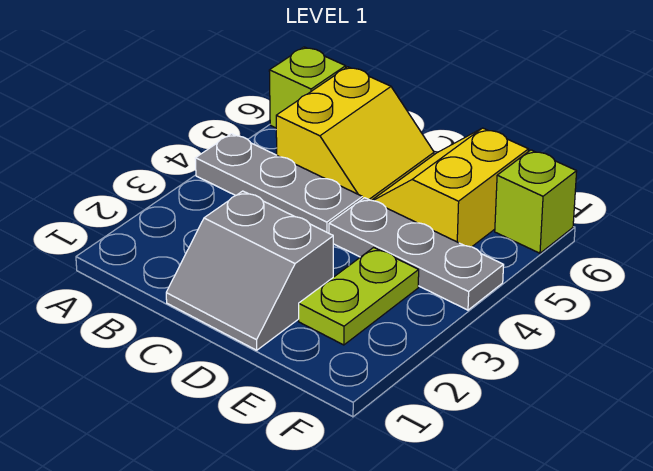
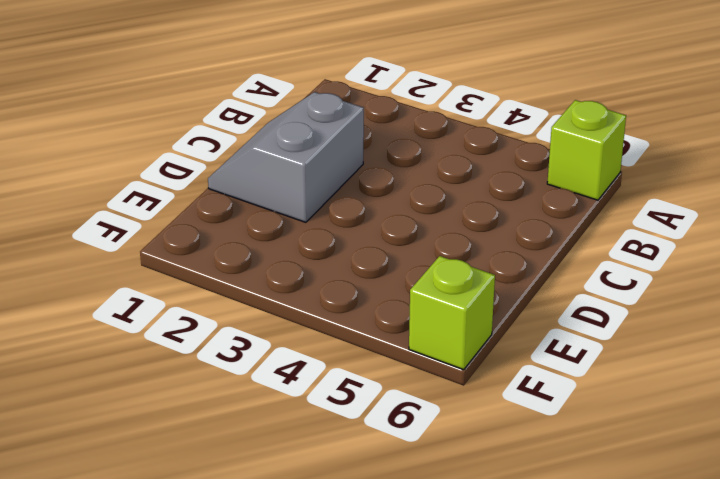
none -> grey 1x3 plate [195,134,362,233]
none -> yellow 2x2 slope [276,67,434,200]

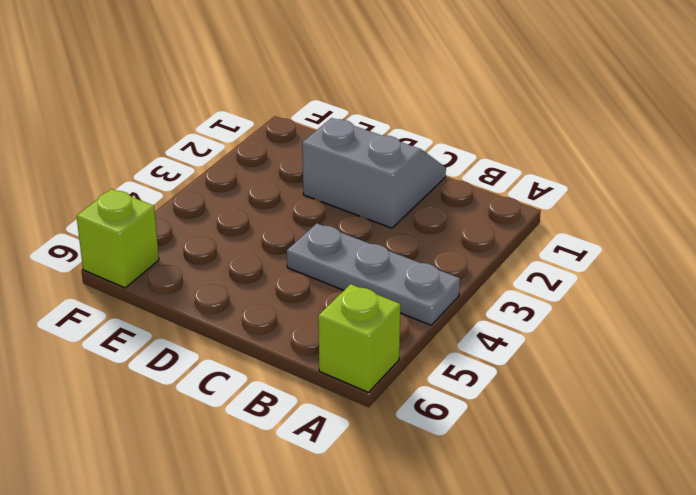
none -> yellow 2x2 slope [276,67,434,200]
none -> grey 1x3 plate [329,198,504,310]

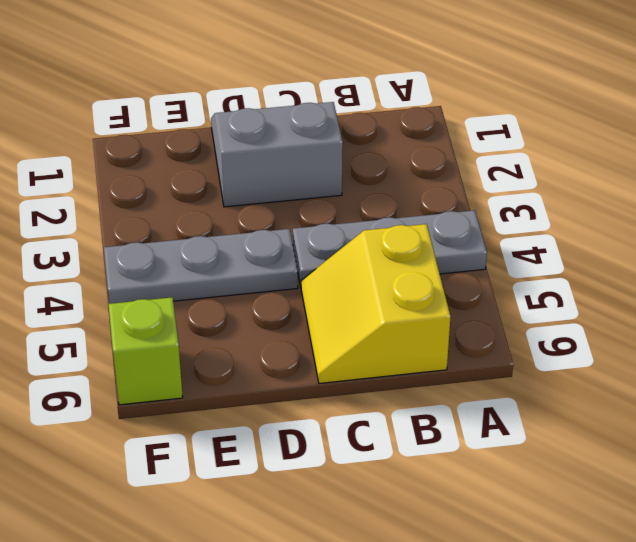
none -> lime 1x1 brick [269,47,346,128]
none -> yellow 2x2 slope [372,128,529,247]

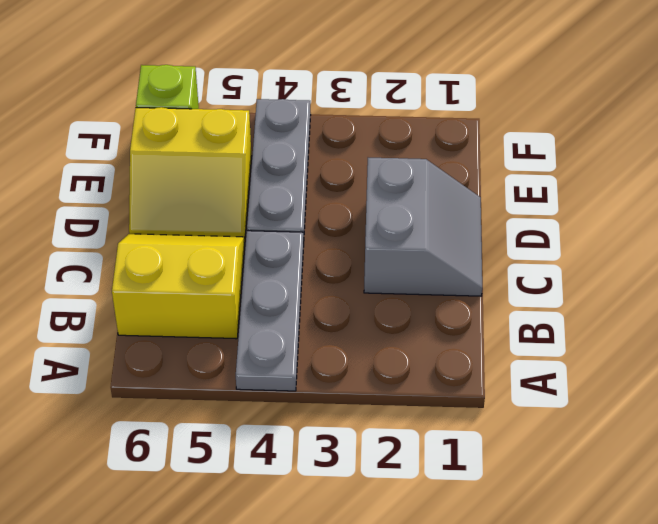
none -> lime 1x1 brick [269,47,346,128]
none -> lime 1x2 plate [299,247,419,345]

